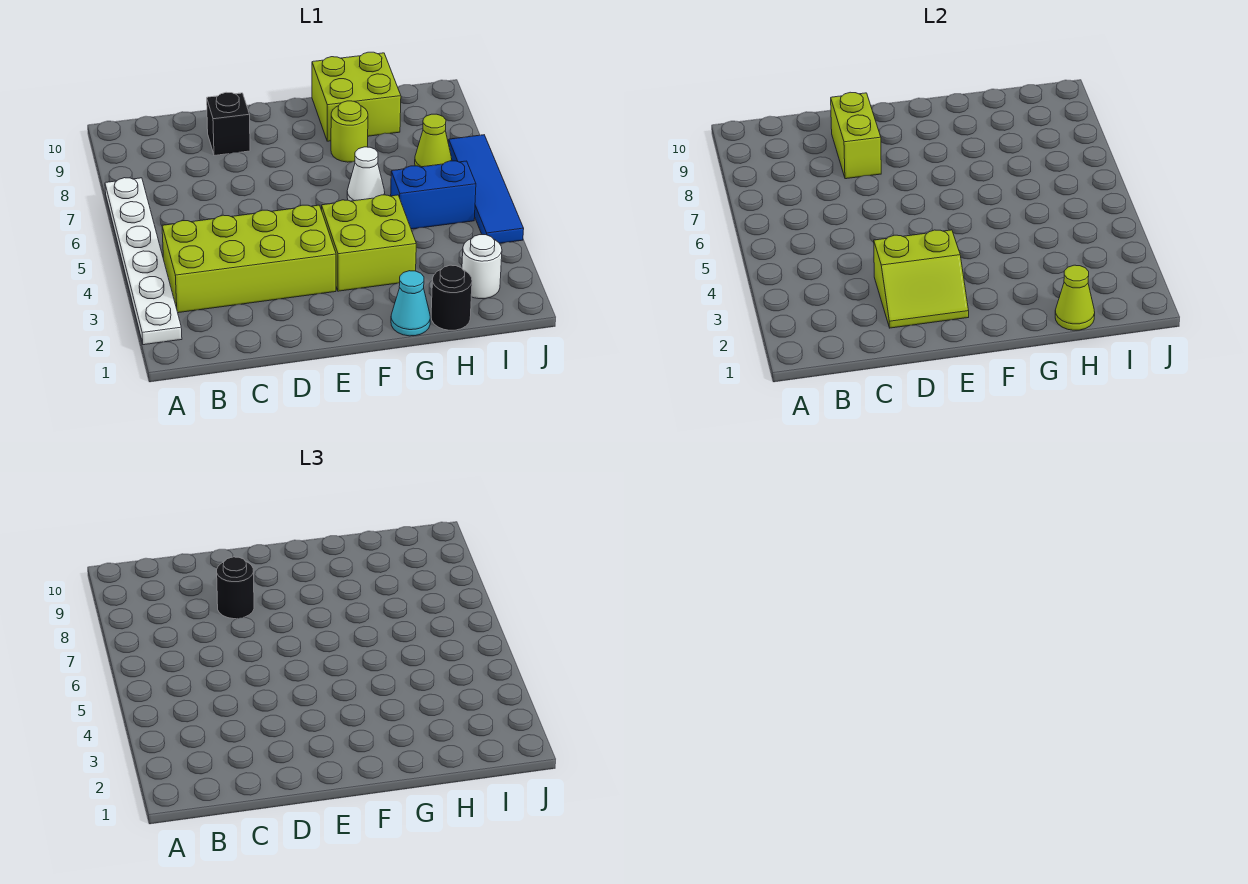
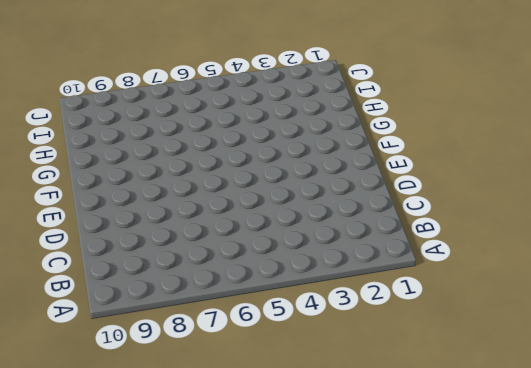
none -> white 1x6 plate [105,178,182,345]
none -> lime 2x4 brick [162,205,336,313]
none -> black 1x1 brick [207,92,250,156]

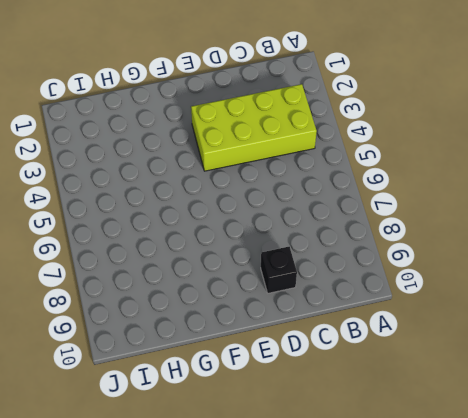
none -> white 1x6 plate [105,178,182,345]
none -> lime 2x2 brick [322,195,416,291]
none -> cyan 1x1 cone [391,271,430,336]

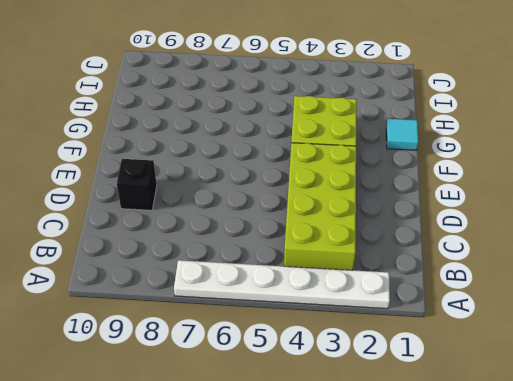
cyan 1x1 tile [386,119,418,150] -> cyan 1x1 cone [391,271,430,336]
none -> white 1x1 cone [347,147,385,201]
none -> lime 1x1 round brick [331,101,368,162]
none -> lime 2x2 brick [312,52,401,141]

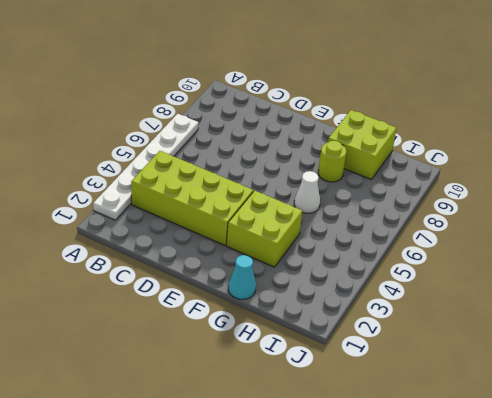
none -> black 1x1 brick [207,92,250,156]
none -> black 1x1 round brick [431,265,472,330]
none -> blue 1x2 brick [391,161,476,229]

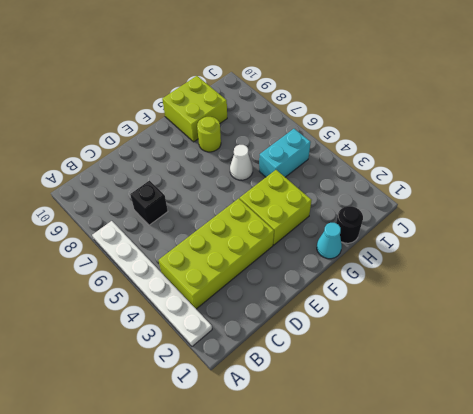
black 1x1 brick [130,181,168,225] -> black 1x1 brick moved to [207,92,250,156]
cyan 1x2 brick [259,129,311,177] -> blue 1x2 brick [391,161,476,229]
none -> white 1x1 round brick [462,235,502,299]
none -> lime 1x1 cone [415,114,452,167]
none -> blue 1x4 tile [449,135,524,243]

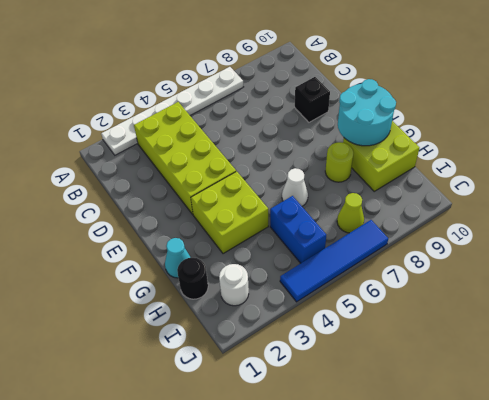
cyan 2x2 round brick [338,79,396,146] -> none
none -> lime 2x2 slope [874,230,969,328]
none -> lime 1x2 brick [831,92,881,179]
none -> lime 1x1 cone [1055,265,1095,330]

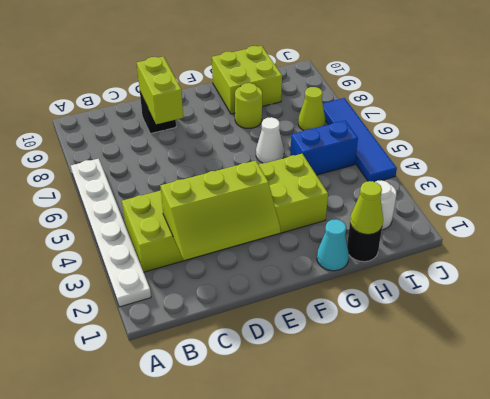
lime 2x3 slope [160,161,280,260] -> lime 2x2 slope [874,230,969,328]
none -> black 1x1 round brick [217,557,254,619]

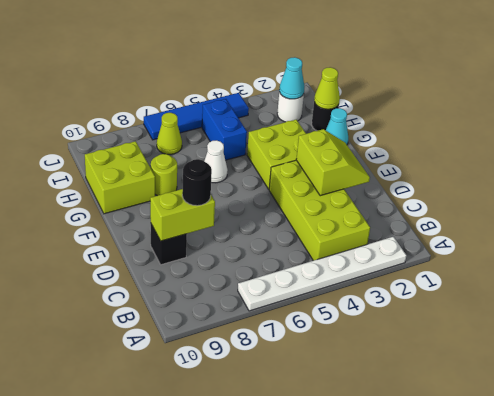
cyan 1x1 cone [279,57,305,99] -> none

